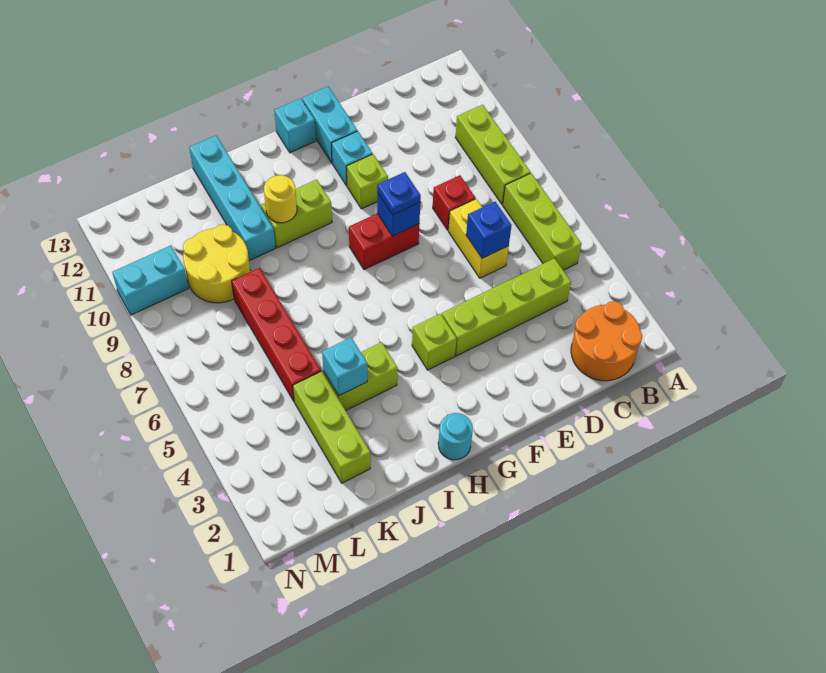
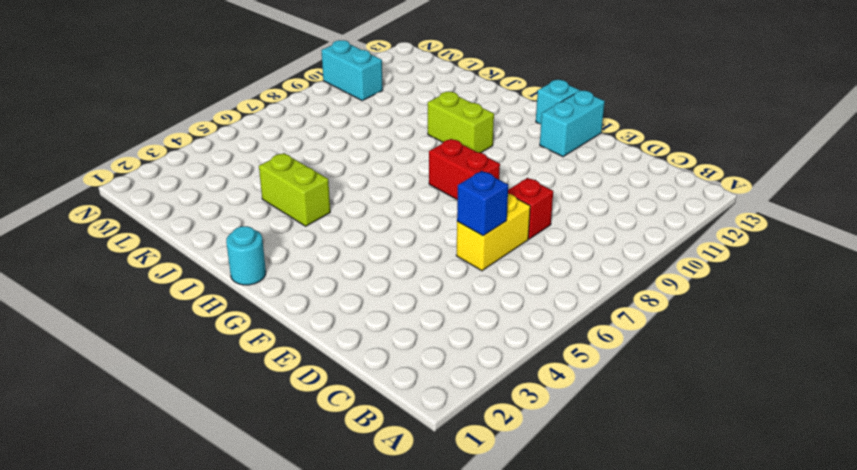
none -> orange 2x2 round brick [571,301,642,381]
none -> lime 1x3 brick [503,173,581,270]
none -> lime 1x3 brick [455,105,531,205]

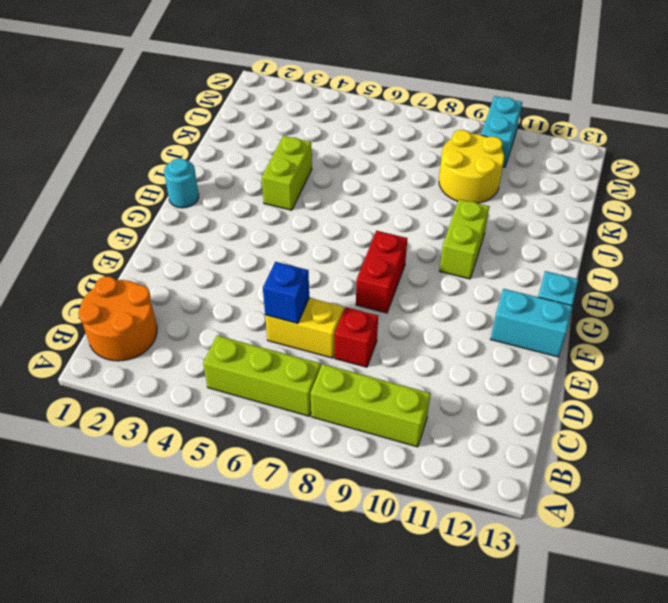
none -> lime 1x4 brick [442,258,571,356]
none -> lime 1x1 brick [347,154,388,209]
none -> cyan 1x1 brick [332,131,372,186]

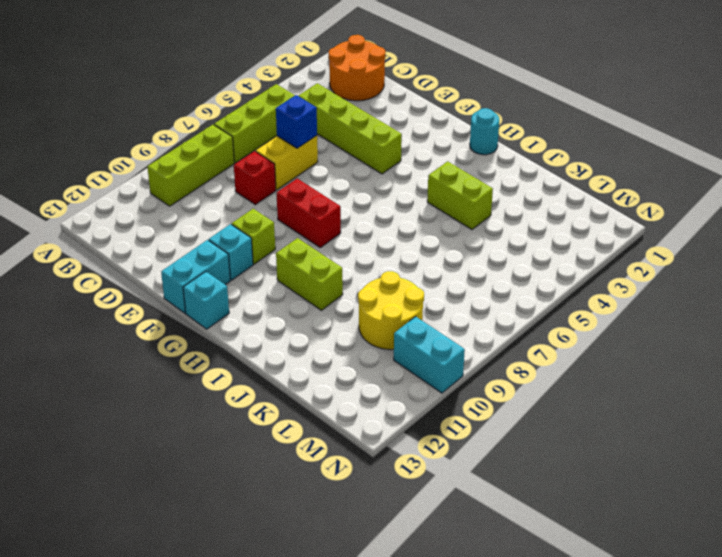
none -> lime 1x1 brick [412,314,457,370]
none -> cyan 1x4 brick [189,135,275,261]
none -> lime 1x3 brick [293,371,370,483]

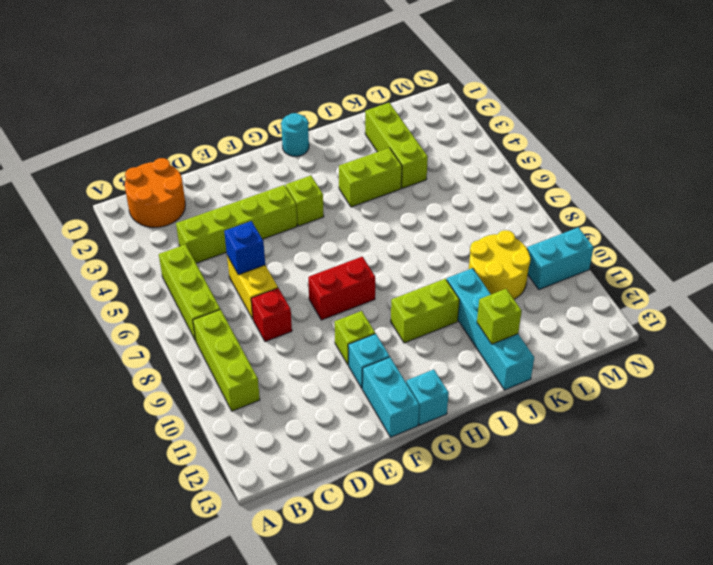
lime 1x1 brick [477,289,522,344] -> none
none -> red 1x4 brick [232,268,321,401]
none -> blue 1x1 brick [377,192,420,236]
none -> yellow 1x1 round brick [264,175,297,223]

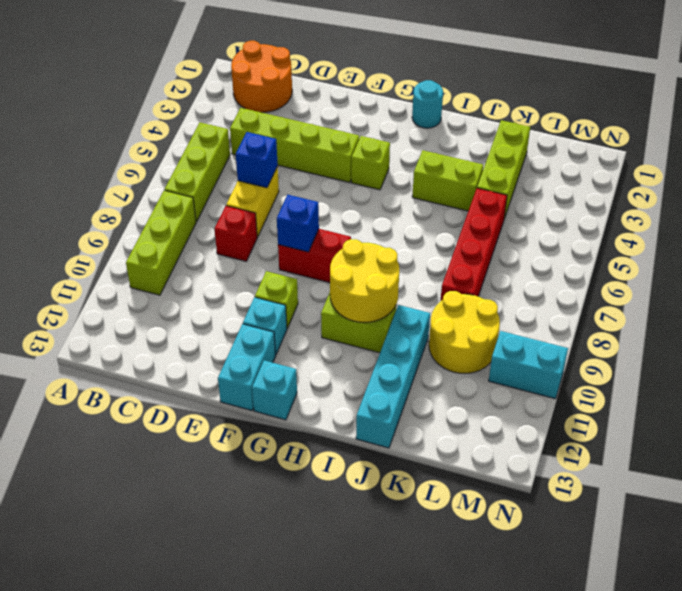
yellow 2x2 round brick [330,239,399,323] -> yellow 1x1 round brick [264,175,297,223]
none -> cyan 1x1 brick [322,338,367,396]
none -> blue 1x1 plate [377,172,421,215]

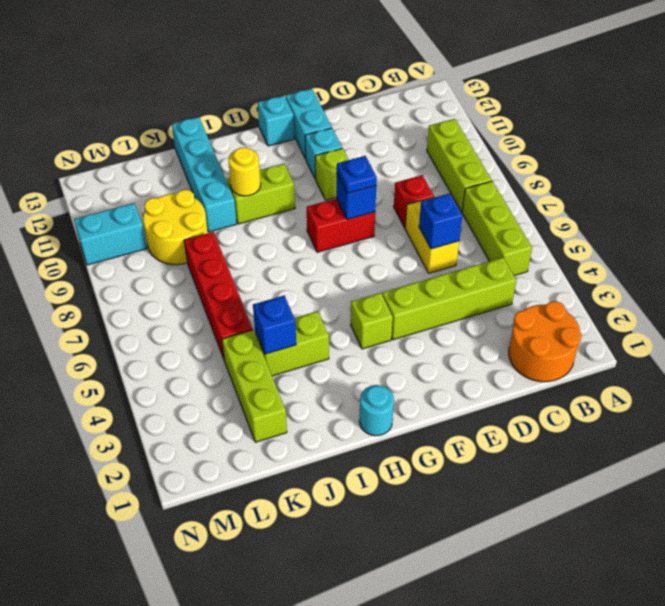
blue 1x1 brick [253,296,296,354] -> cyan 1x1 brick [322,338,367,396]

